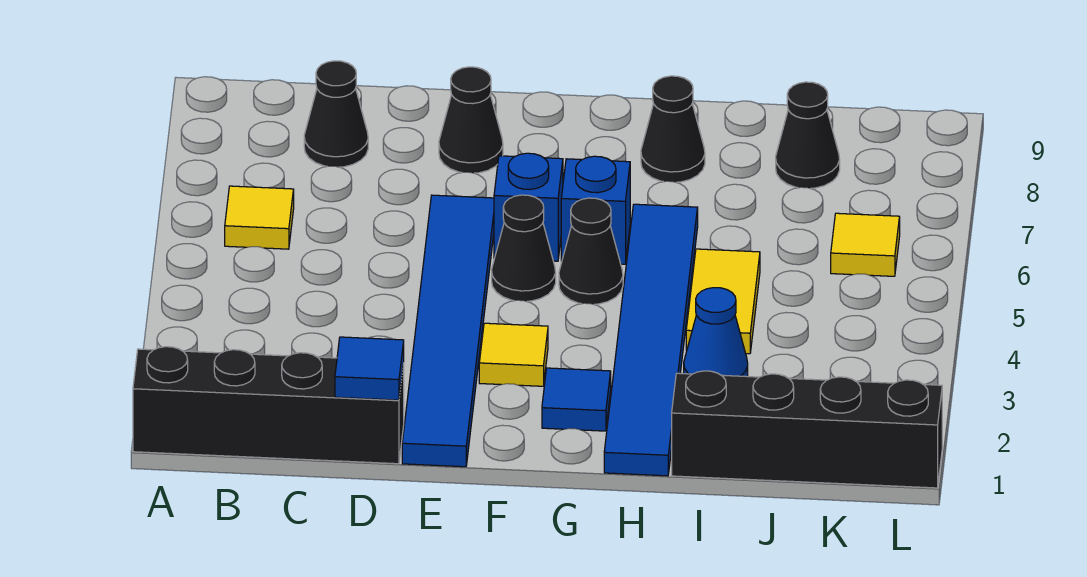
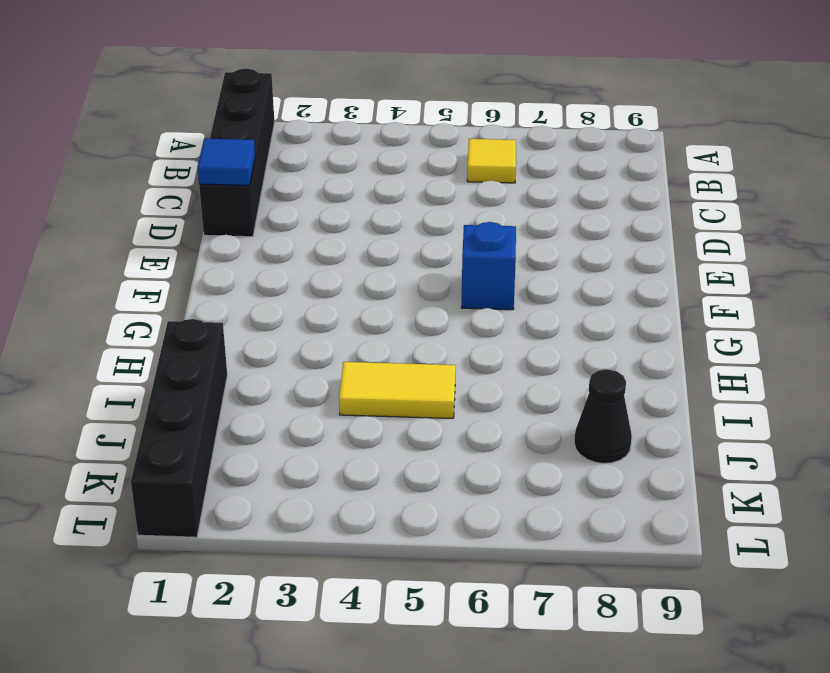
none -> black 1x1 cone [304,61,368,167]
none -> blue 1x6 tile [402,195,494,467]
none -> black 1x1 cone [439,67,503,173]

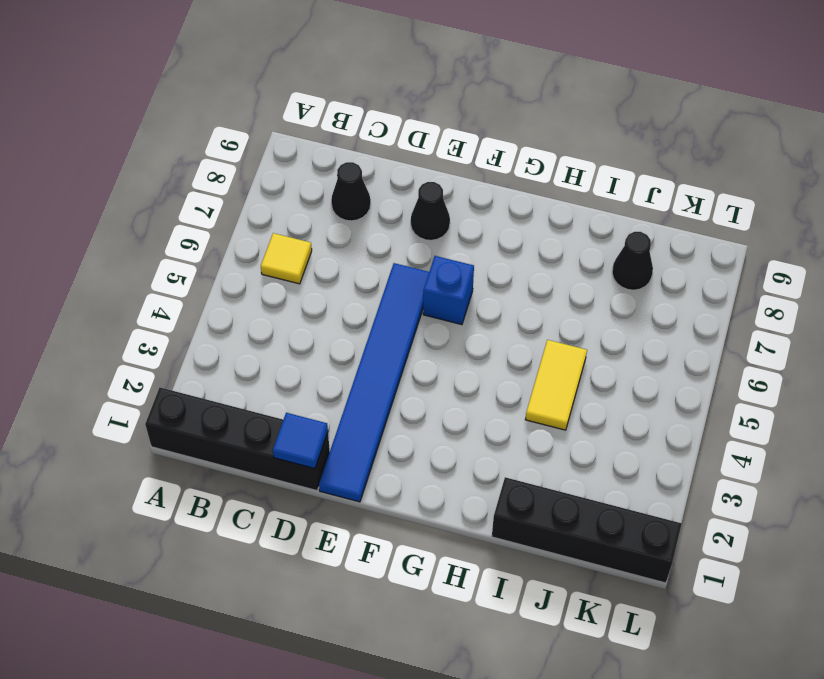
none -> yellow 1x1 tile [479,323,548,386]
none -> black 1x1 cone [492,195,556,301]
none -> blue 1x1 tile [542,368,611,431]

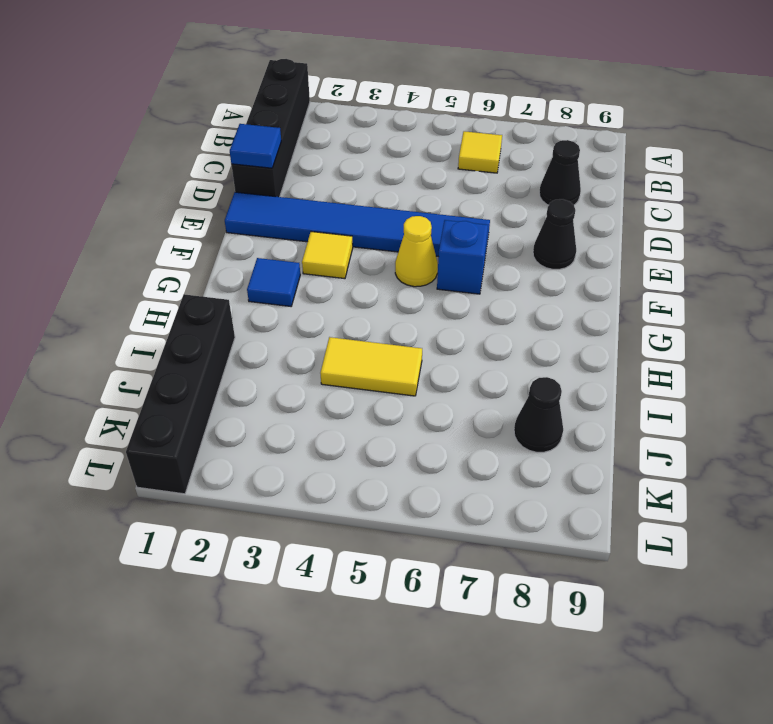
yellow 1x1 cone [395,216,438,287] -> black 1x1 cone [492,195,556,301]
none -> black 1x1 cone [559,198,623,304]
none -> blue 1x1 brick [561,156,630,264]
none -> blue 1x6 tile [604,204,698,476]

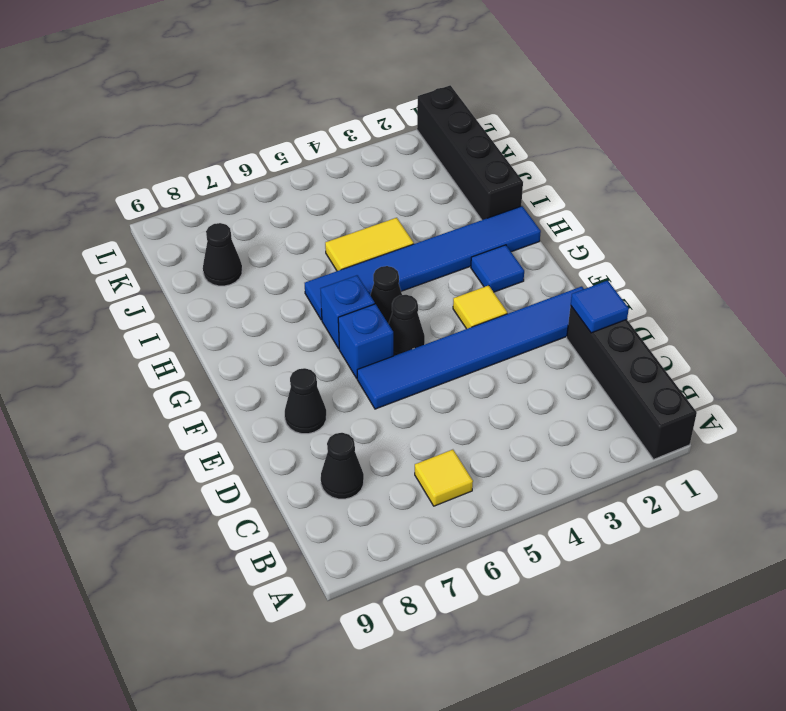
none -> black 1x1 cone [641,76,705,182]
none -> blue 1x1 cone [684,288,748,377]
none -> yellow 1x1 tile [831,213,900,276]

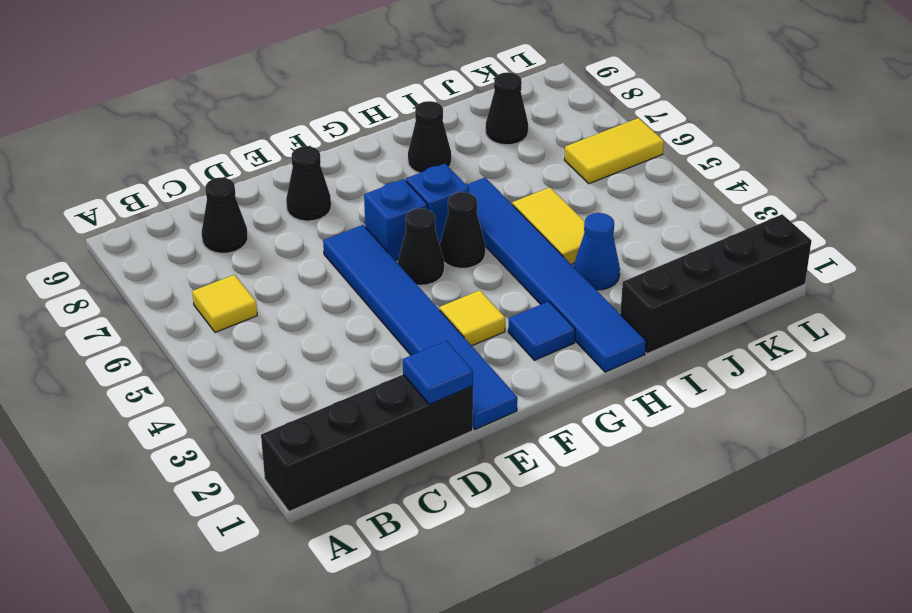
yellow 1x2 tile [564,118,664,184] -> yellow 1x1 tile [831,213,900,276]

